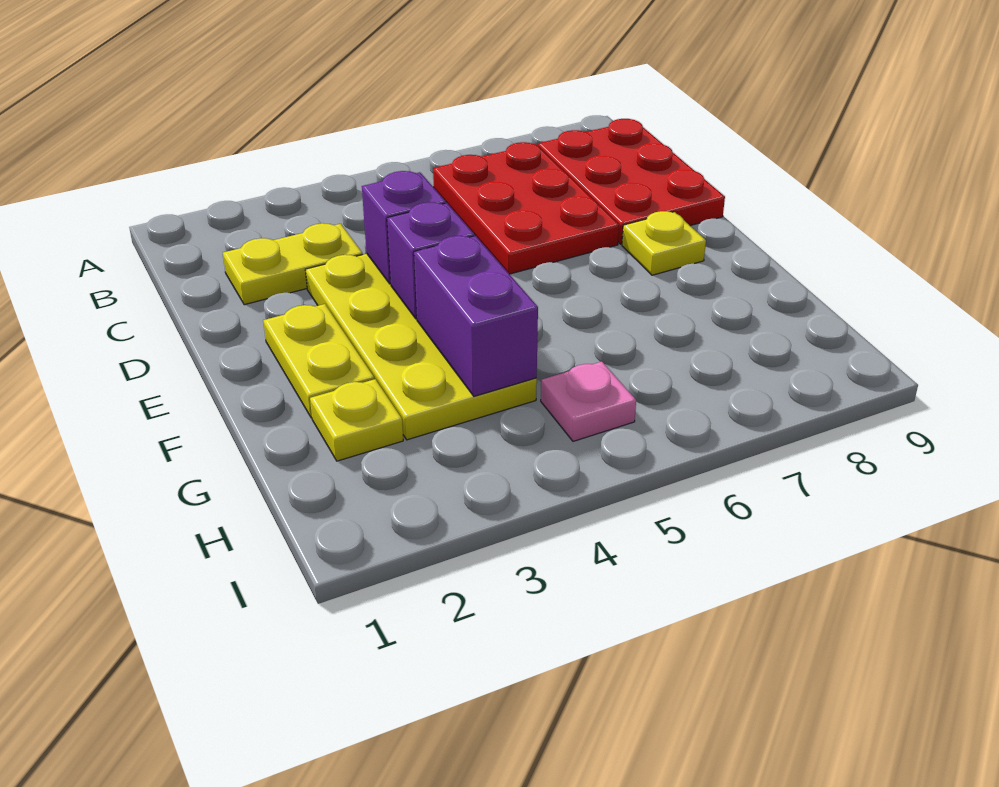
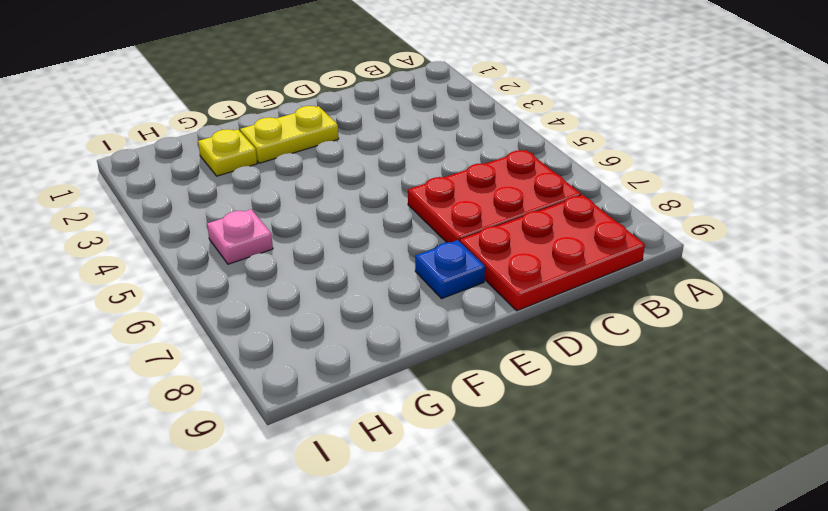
blue 1x1 plate [415,240,485,299] -> yellow 1x1 plate [622,211,706,275]
none -> yellow 1x2 plate [223,223,363,305]
none -> yellow 2x4 plate [305,254,537,440]

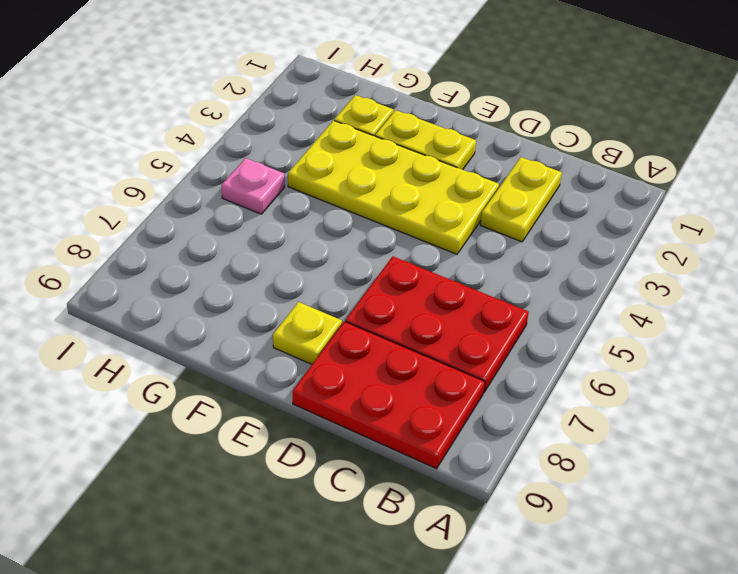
none -> purple 1x1 brick [362,171,446,284]
none -> purple 1x1 brick [387,202,474,319]

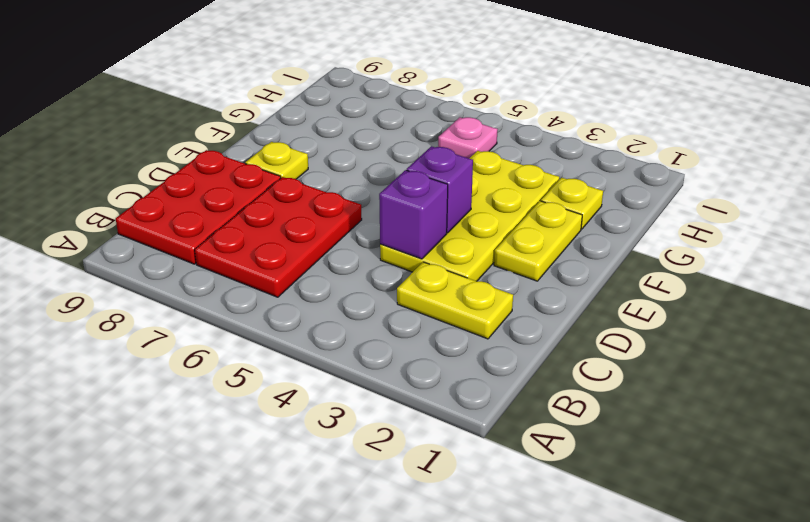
none -> purple 1x2 brick [414,236,538,396]

